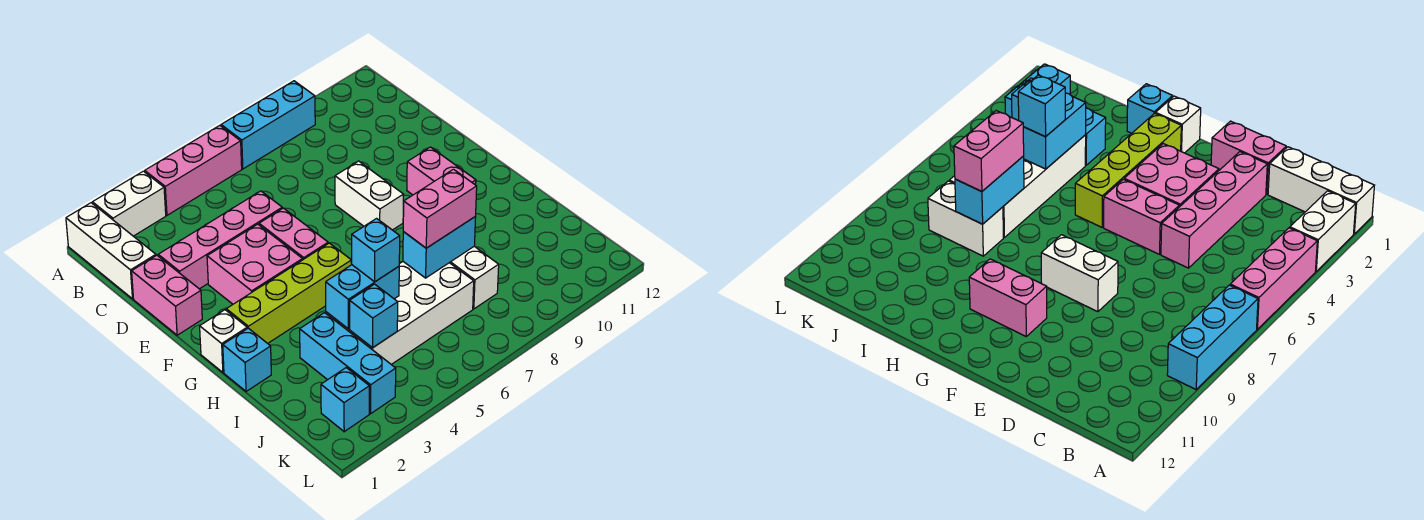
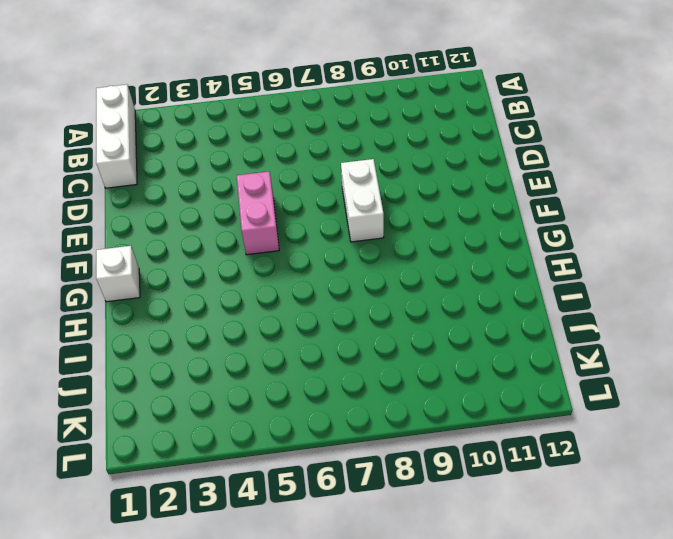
none -> white 1x2 brick [92,171,166,236]
none -> pink 1x3 brick [145,125,242,215]
none -> cyan 1x3 brick [221,81,315,169]

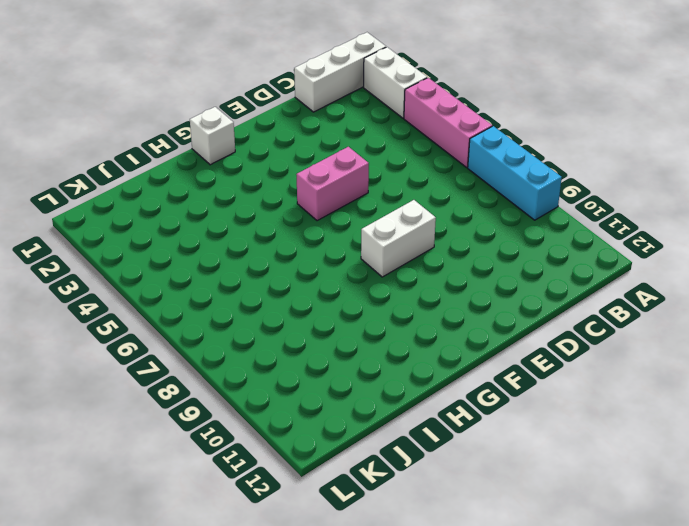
none -> pink 1x2 brick [132,255,202,335]
none -> pink 1x4 brick [158,191,282,289]
none -> pink 2x2 brick [207,224,303,304]

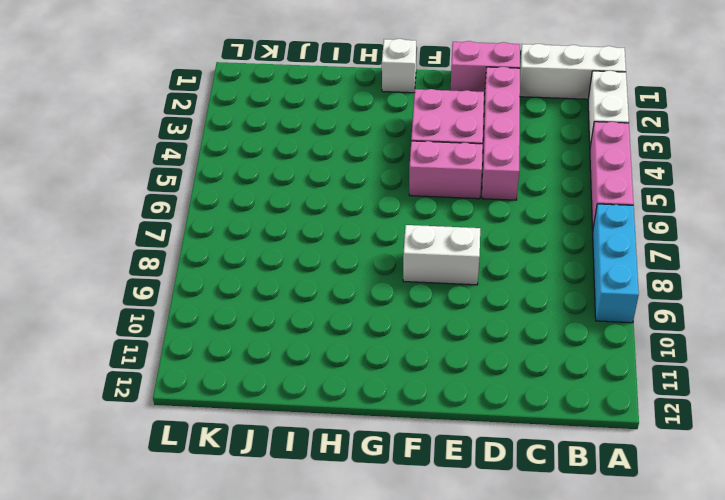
none -> pink 1x2 brick [407,147,476,195]
none -> lime 1x4 brick [226,243,351,343]
none -> cyan 1x1 brick [223,328,271,391]

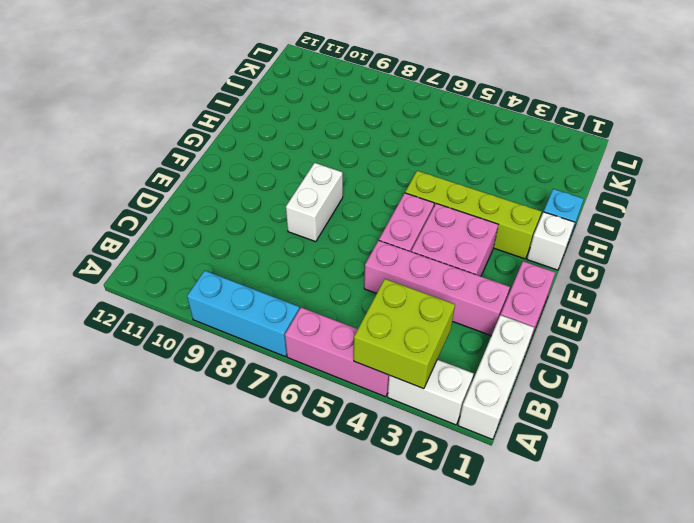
lime 2x2 brick [354,279,455,389] -> none
none -> pink 1x2 brick [407,147,476,195]
none -> cyan 1x3 brick [300,313,396,414]
none -> white 2x4 brick [326,262,474,364]

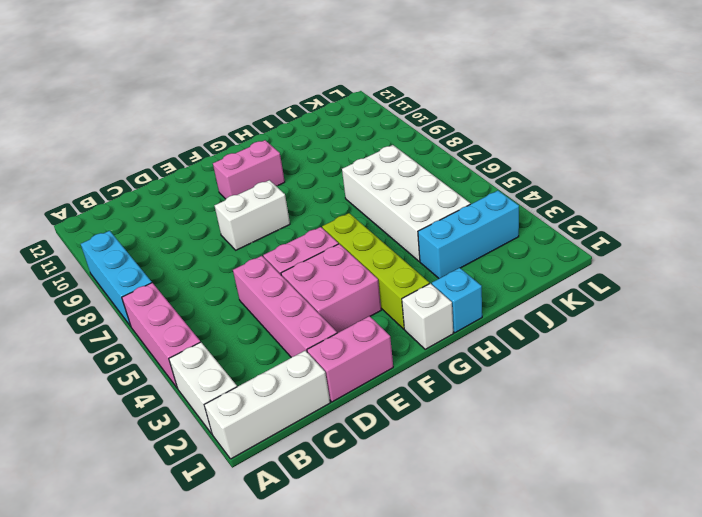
none -> white 1x2 brick [450,246,499,309]
none -> cyan 1x1 brick [321,368,369,432]
none -> cyan 1x2 brick [326,265,399,329]

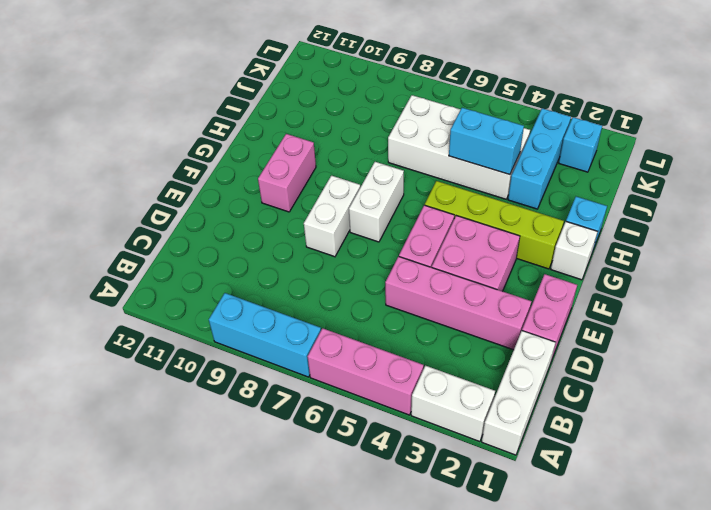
white 1x2 brick [349,162,404,242] -> white 1x2 brick moved to [450,246,499,309]
none -> cyan 1x2 brick [403,216,476,278]
none -> cyan 1x1 brick [350,284,398,348]
none -> cyan 1x1 brick [352,219,400,282]

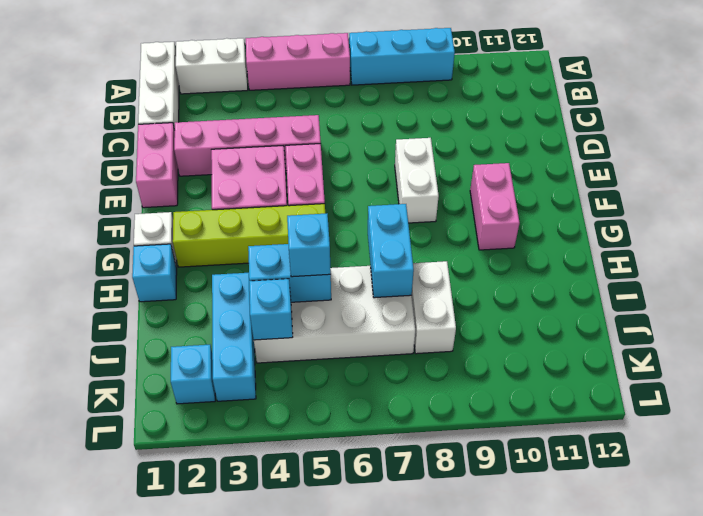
cyan 1x2 brick [368,204,414,298] -> cyan 1x2 brick turned to [403,216,476,278]
none -> pink 1x2 brick [403,169,477,248]

